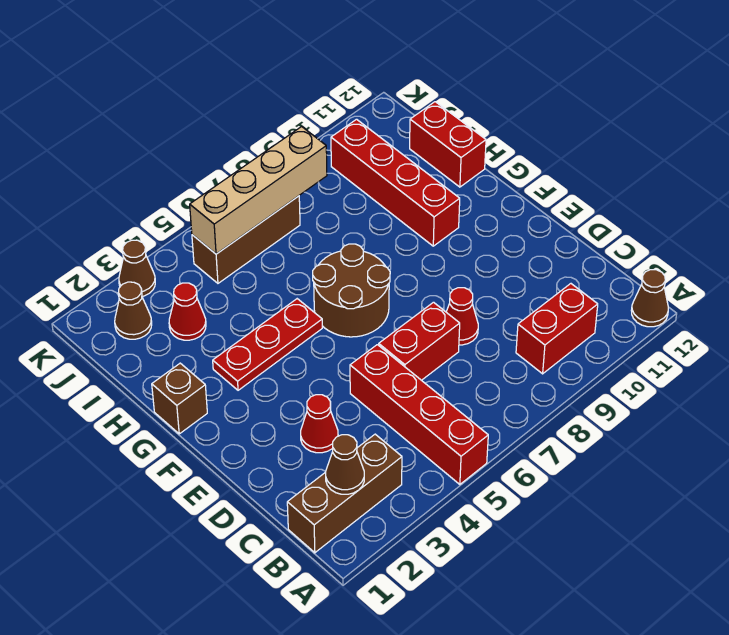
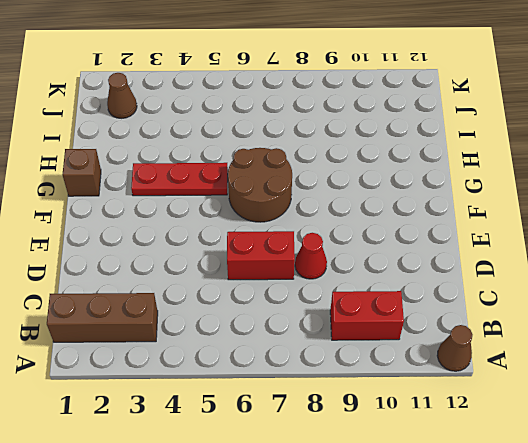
none -> red 1x4 brick [350,345,488,484]
none -> red 1x1 cone [301,395,338,453]
none -> red 1x4 brick [331,119,460,246]

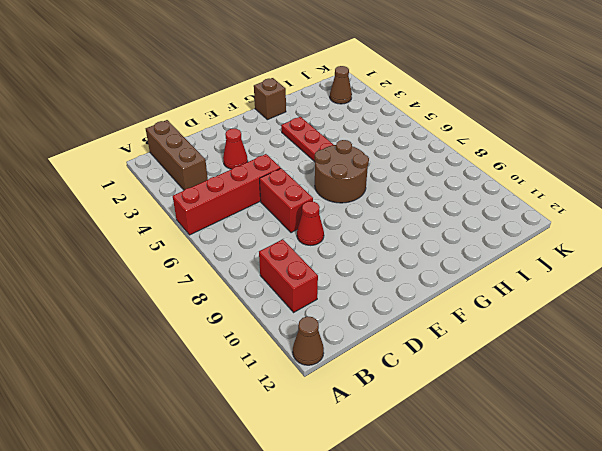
none -> red 1x4 brick [331,119,460,246]
none -> red 1x2 brick [410,102,486,187]
none -> red 1x1 cone [169,283,206,340]

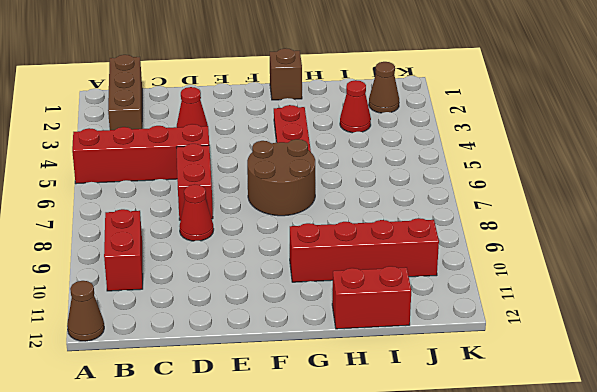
none -> brown 1x3 brick [192,196,300,283]
none -> brown 1x1 cone [119,240,155,296]
none -> brown 1x1 cone [326,435,364,494]

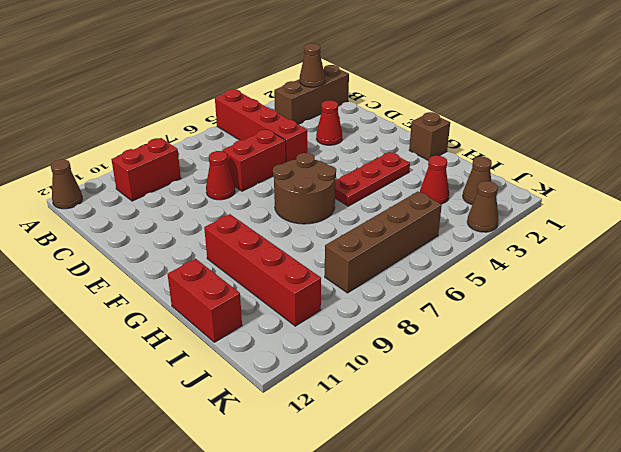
brown 1x4 brick [325,192,442,293] -> brown 1x3 brick [192,196,300,283]
none -> tan 1x4 brick [190,127,327,254]

